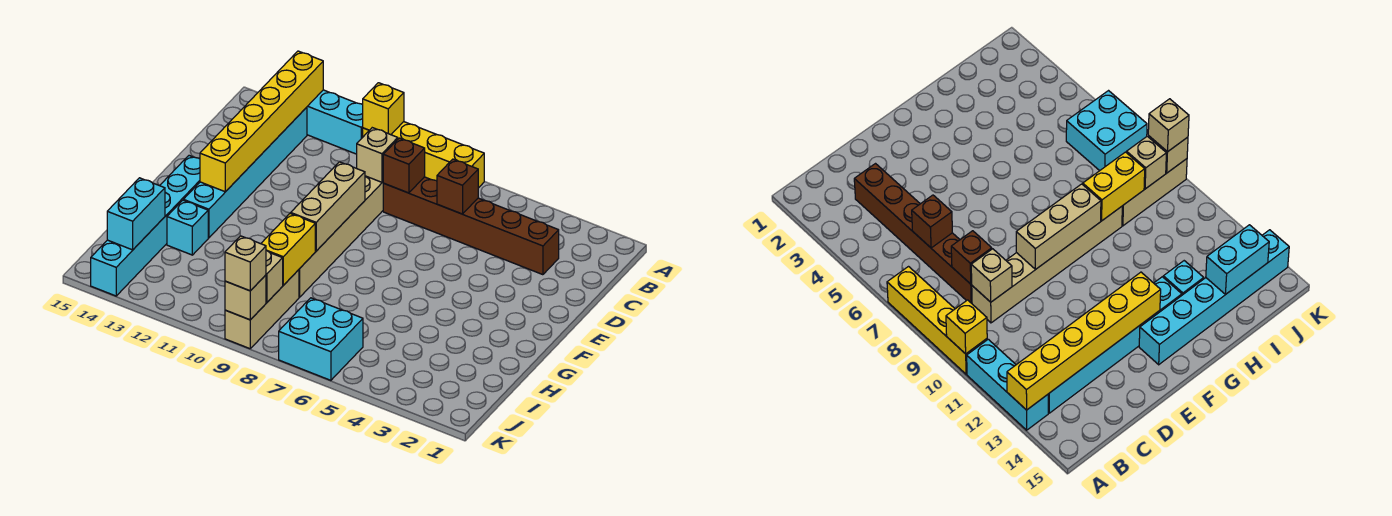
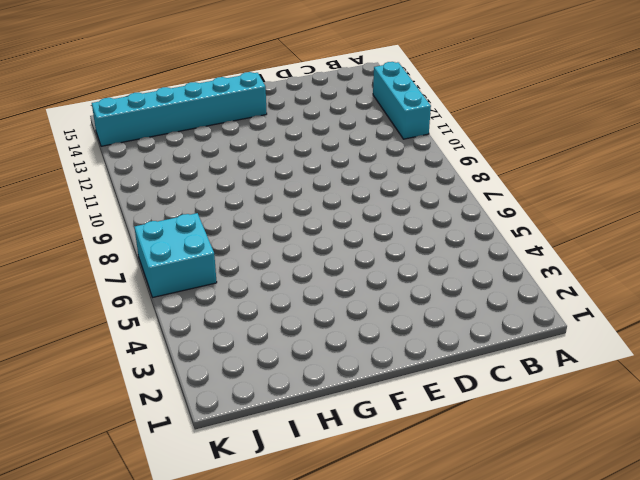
none -> yellow 1x4 brick [363,122,484,188]
none -> cyan 1x6 brick [183,107,307,238]
none -> brown 1x6 brick [383,177,559,275]

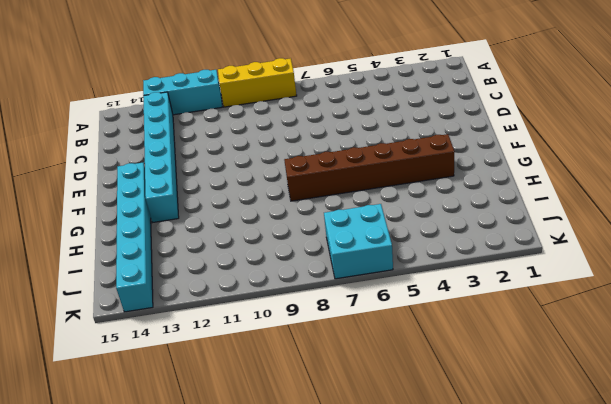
yellow 1x3 brick [218,58,297,107] -> yellow 1x4 brick [363,122,484,188]
brown 1x6 brick [284,134,455,201] -> brown 1x6 brick moved to [383,177,559,275]
none -> tan 1x6 brick [299,176,384,297]
none -> cyan 1x1 brick [167,200,208,255]
none -> tan 1x3 brick [225,270,299,349]

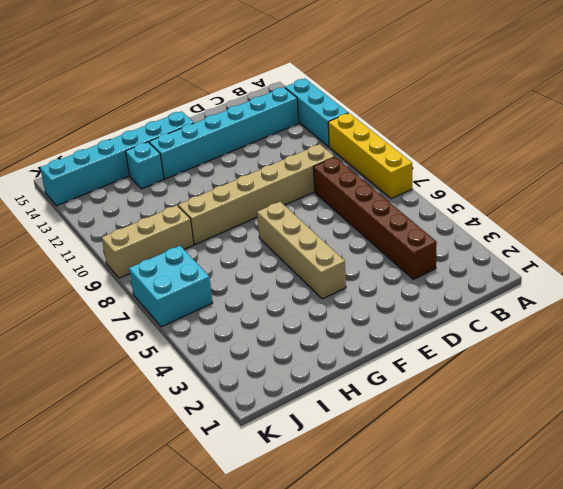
tan 1x4 brick [257,202,346,299] -> none
none -> yellow 1x1 brick [363,83,404,135]
none -> yellow 1x6 brick [200,51,323,192]
none -> brown 1x1 brick [437,159,478,214]

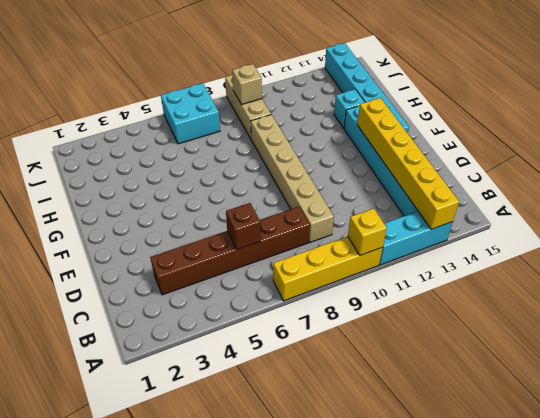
none -> brown 1x1 brick [383,138,425,193]
none -> tan 1x1 brick [357,128,398,182]
none -> tan 1x3 brick [291,162,365,251]

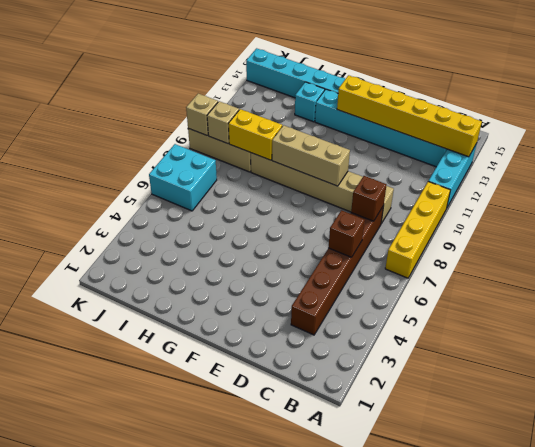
none -> yellow 1x1 brick [363,83,404,135]
none -> tan 1x1 brick [357,128,398,182]
none -> cyan 1x2 brick [107,178,165,250]

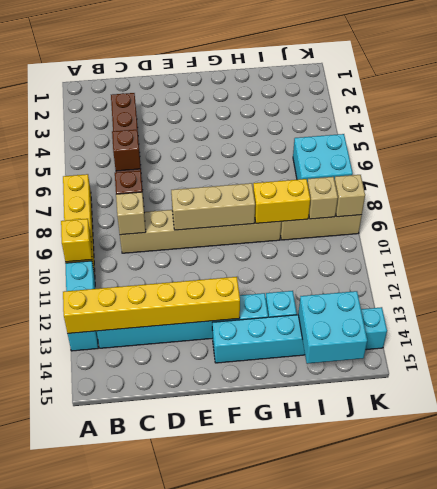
cyan 2x2 brick [298,291,367,364] -> cyan 1x2 brick [107,178,165,250]
none -> tan 1x1 brick [225,236,266,291]

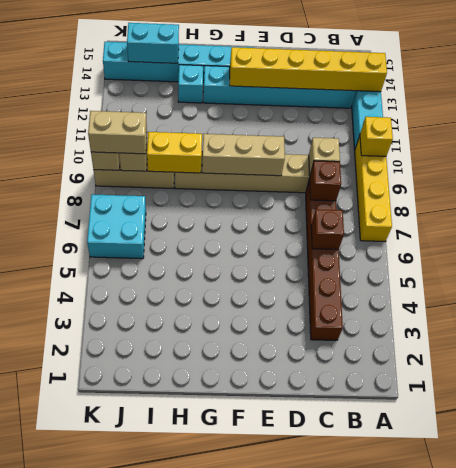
tan 1x2 brick [88,111,147,154] -> tan 1x1 brick [225,236,266,291]

